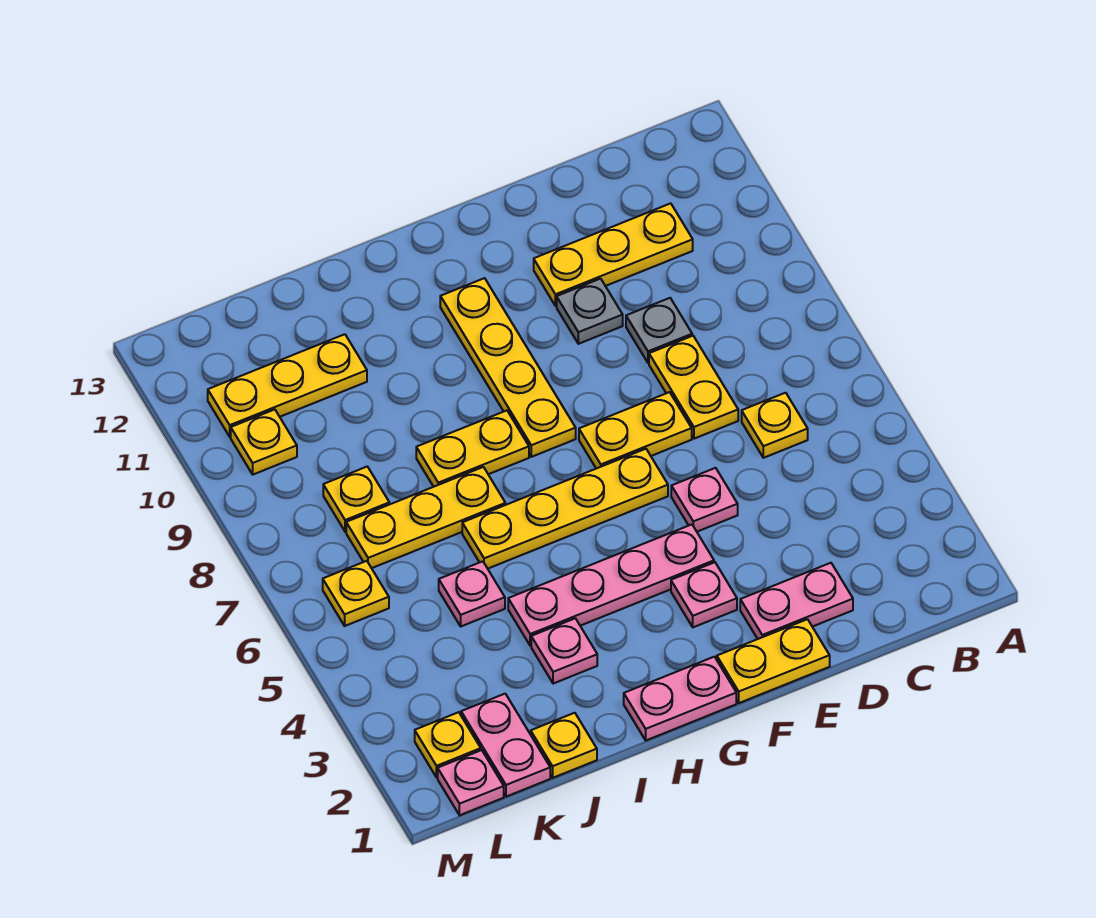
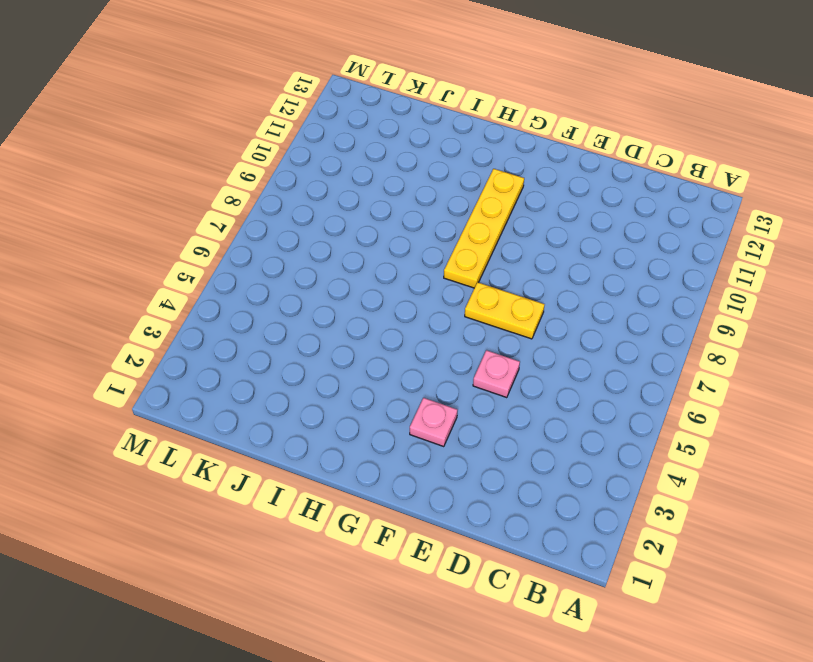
none -> yellow 1x1 plate [742,393,808,458]
none -> yellow 1x3 plate [534,203,693,306]
none -> pink 1x2 plate [740,563,853,639]

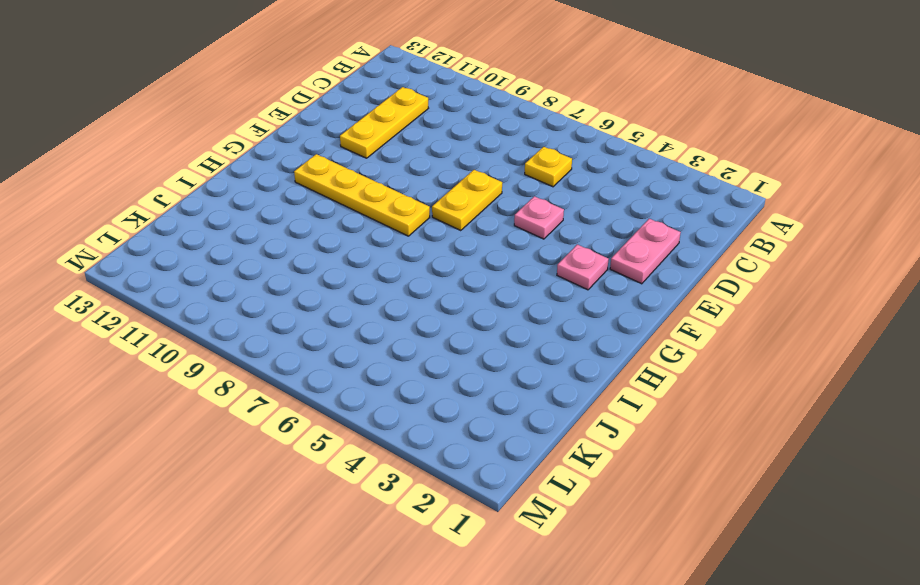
none -> yellow 1x2 plate [649,336,738,439]
none -> grey 1x1 plate [626,298,692,363]
none -> yellow 1x2 plate [717,619,830,703]

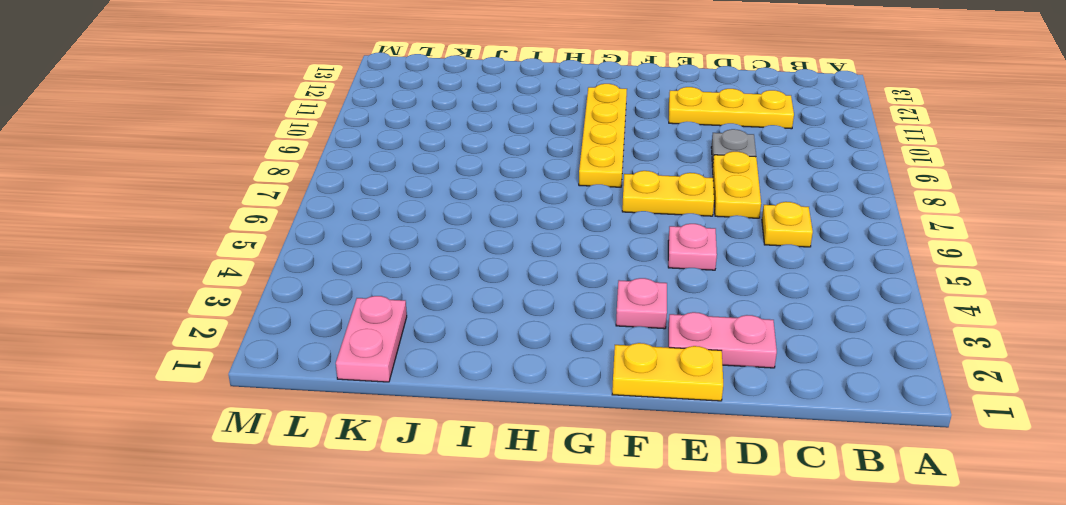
none -> grey 1x1 plate [557,279,623,344]
none -> pink 1x4 plate [508,525,714,646]
none -> yellow 1x4 plate [462,449,668,569]

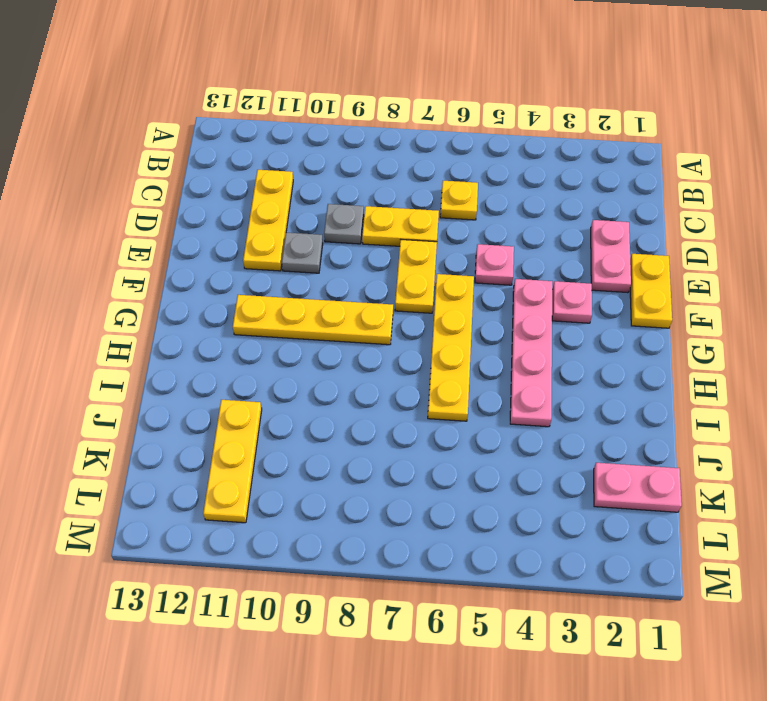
none -> pink 1x2 plate [624,657,736,740]
none -> yellow 1x2 plate [416,411,529,487]
none -> pink 1x1 plate [531,618,597,684]

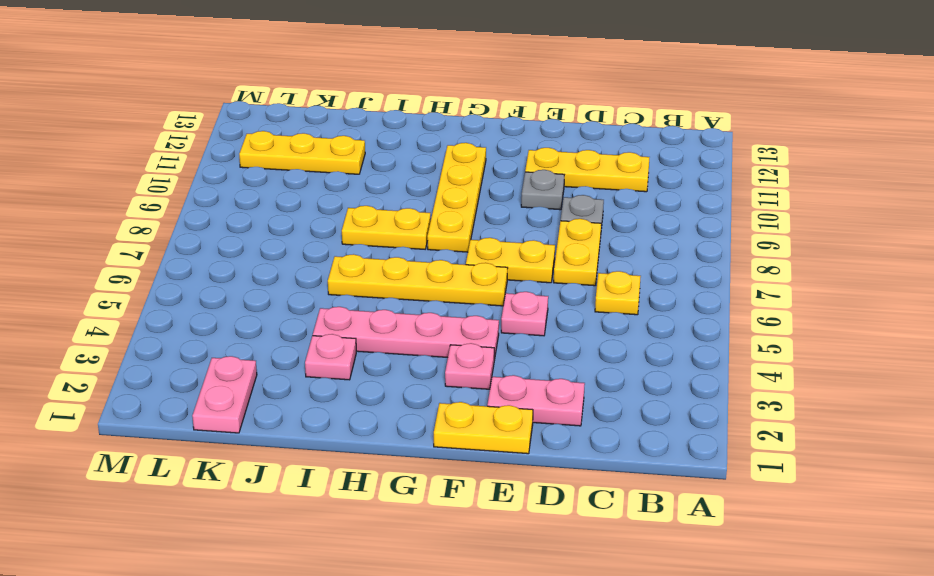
none -> pink 1x2 plate [624,657,736,740]
none -> yellow 1x3 plate [346,467,505,568]
none -> yellow 1x1 plate [531,713,597,778]

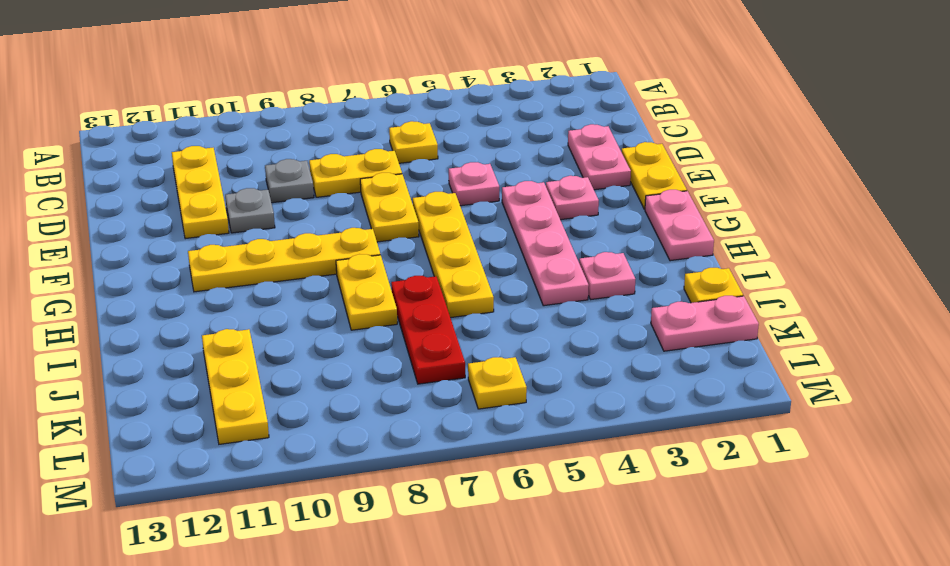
red 1x3 plate [391,276,465,384] -> yellow 1x3 plate [346,467,505,568]
none -> pink 1x1 plate [439,561,505,626]
none -> yellow 1x1 plate [323,467,389,532]
none -> pink 1x1 plate [438,750,504,815]

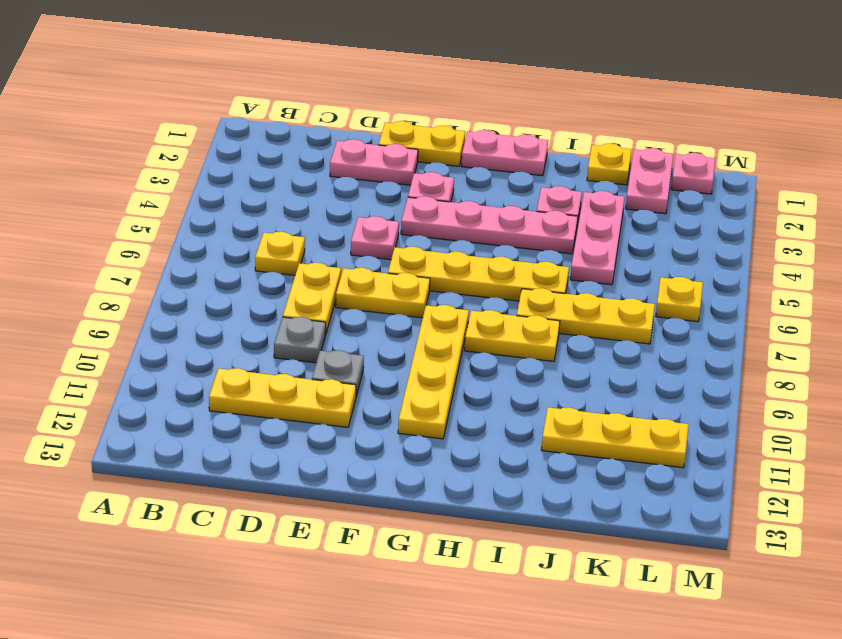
pink 1x3 plate [570,191,625,285] -> pink 1x1 plate [439,561,505,626]
none -> yellow 1x1 plate [323,467,389,532]
none -> yellow 1x1 plate [415,712,481,778]
none -> yellow 1x1 plate [231,410,297,475]

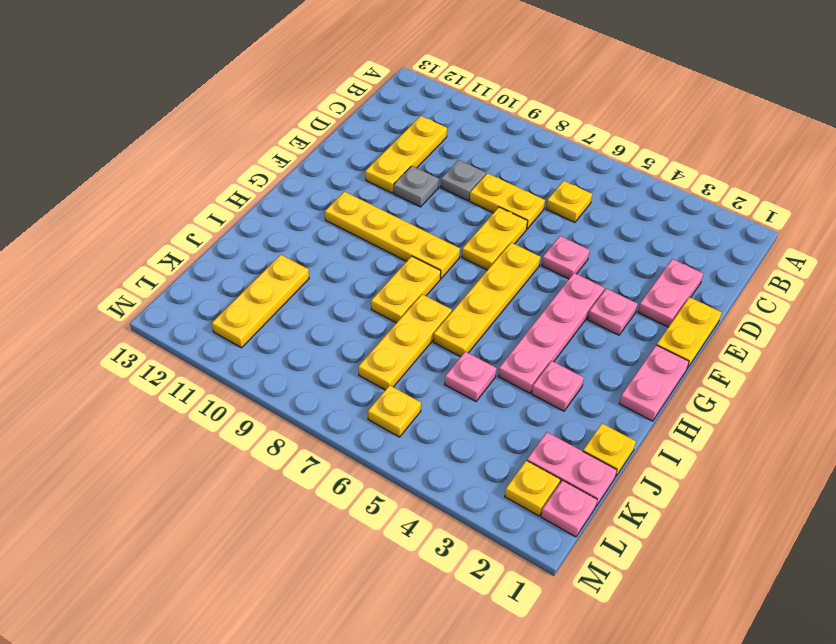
none -> yellow 1x1 plate [323,467,389,532]
none -> yellow 1x1 plate [231,410,297,475]

